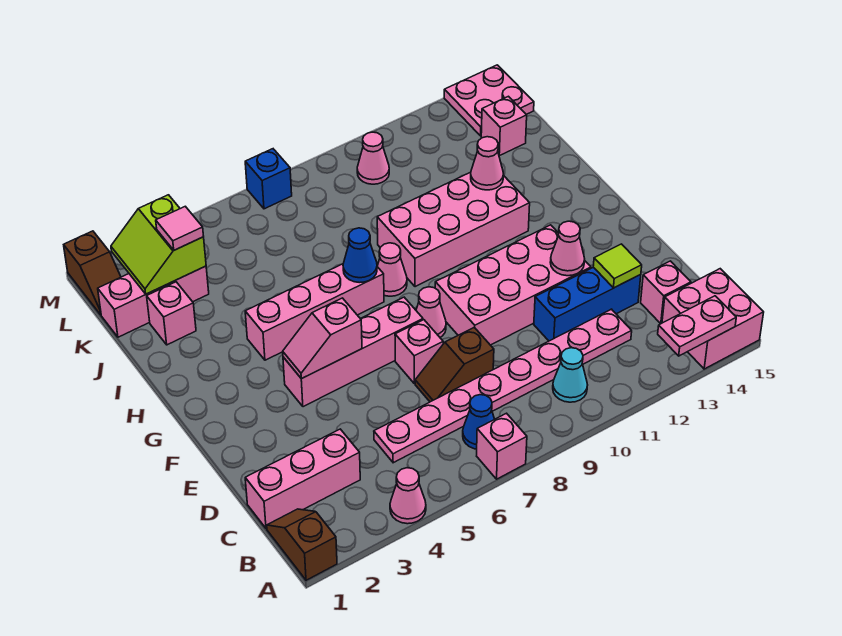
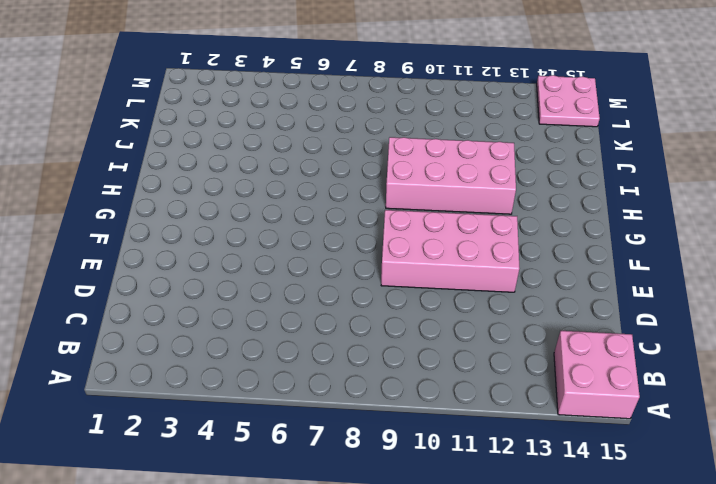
none -> brown 1x2 slope [267,509,337,580]
none -> pink 1x1 cone [390,468,426,524]
none -> pink 1x1 brick [477,413,527,479]
none -> blue 1x1 cone [463,395,494,449]

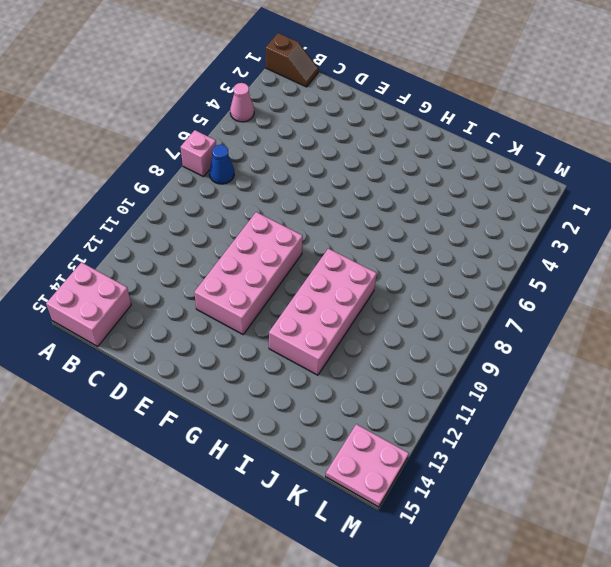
none -> cyan 1x1 cone [553,348,587,402]
none -> pink 1x3 brick [245,429,360,529]
none -> pink 1x8 plate [374,309,632,463]
none -> pink 1x1 brick [641,261,691,324]

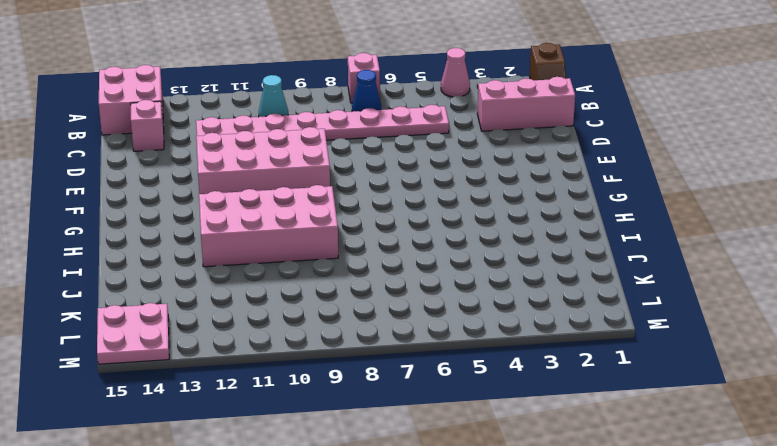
none -> brown 1x2 slope [415,327,494,402]
none -> blue 1x3 brick [534,267,641,341]
none -> pink 1x1 brick [395,320,443,384]
none -> pink 1x4 brick [283,297,423,407]

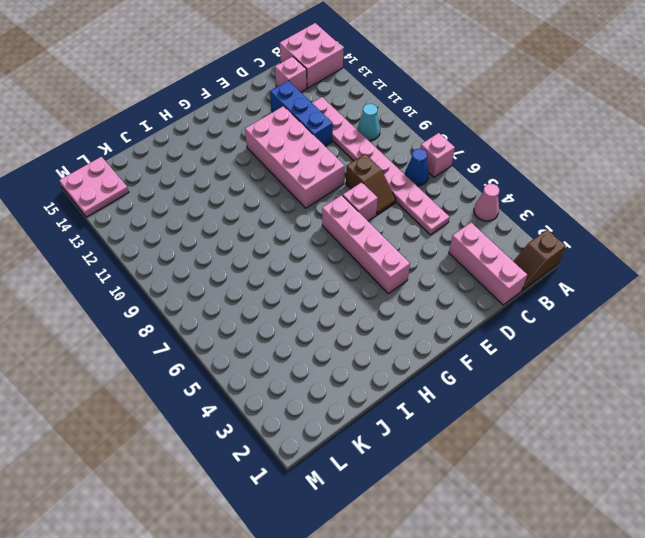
none -> pink 1x1 cone [416,287,446,337]
none -> pink 1x4 brick [245,264,384,360]
none -> pink 1x1 cone [377,243,407,296]
none -> pink 2x4 brick [377,172,530,287]

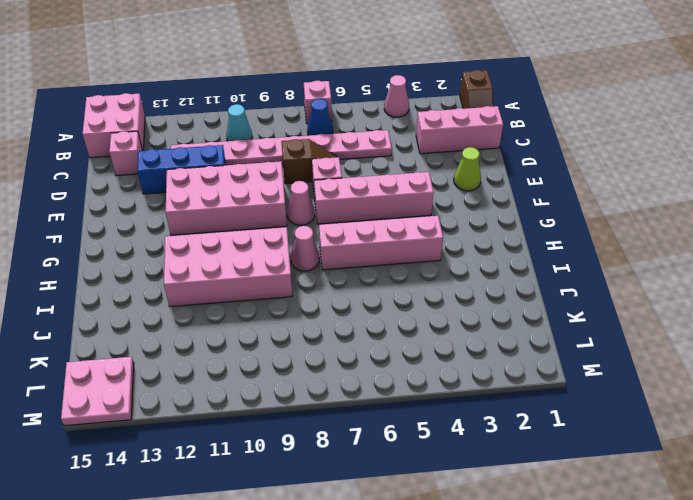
lime 1x1 cone [454,147,481,191] -> none
none -> pink 1x1 brick [147,282,196,345]
none -> pink 1x3 brick [98,266,209,337]
none -> pink 1x1 brick [481,96,527,156]
none -> brown 1x2 slope [64,231,121,315]

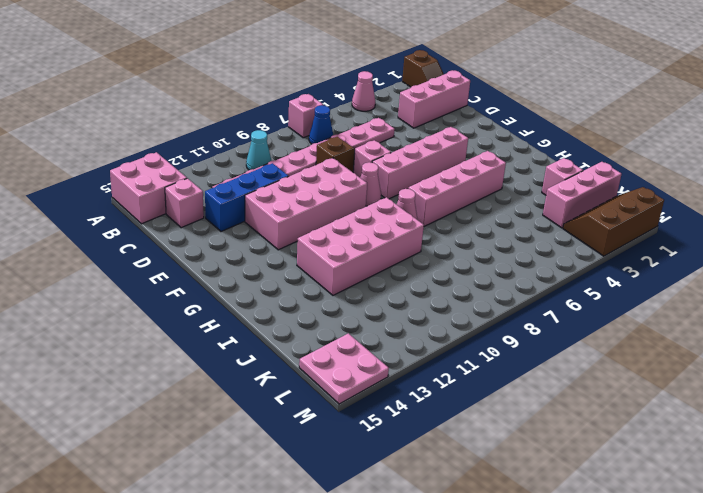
brown 2x3 slope [563,187,664,256] -> brown 1x2 slope [64,231,121,315]
none -> pink 1x1 brick [481,96,527,156]
none -> pink 1x1 cone [357,132,389,184]
none -> blue 1x1 brick [245,149,292,209]
none -> pink 1x2 plate [658,296,736,356]

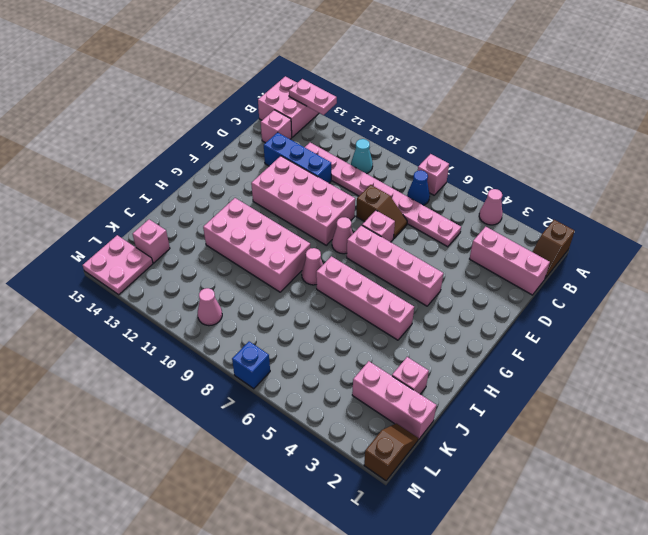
none -> lime 1x1 tile [593,244,642,288]
none -> pink 1x1 cone [550,221,585,276]
none -> pink 1x2 slope [283,298,362,379]
none -> blue 1x1 cone [343,228,377,283]

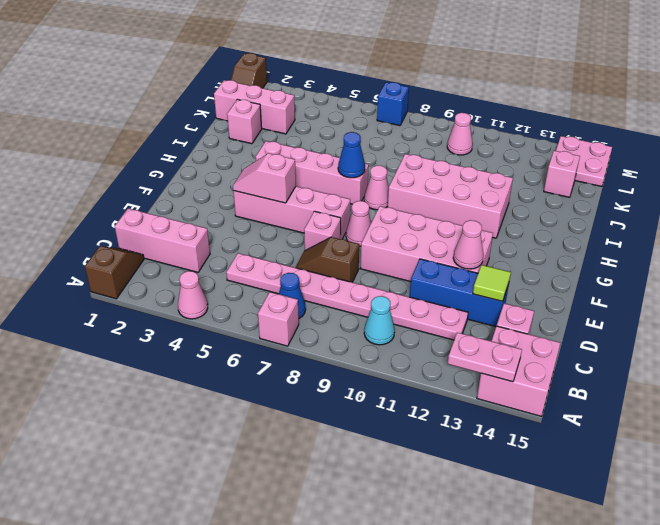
none -> pink 1x1 cone [471,137,503,190]
none -> lime 2x2 slope [111,195,206,294]
none -> pink 1x1 tile [156,206,204,250]

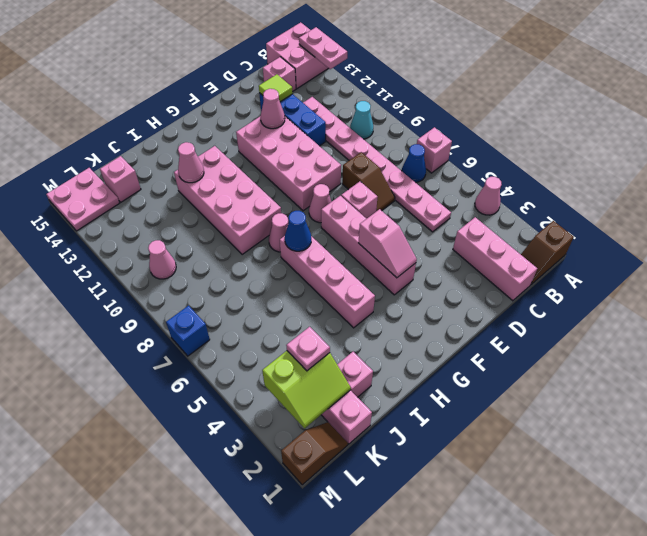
pink 1x1 plate [286,327,330,371] -> pink 1x1 tile [156,206,204,250]

